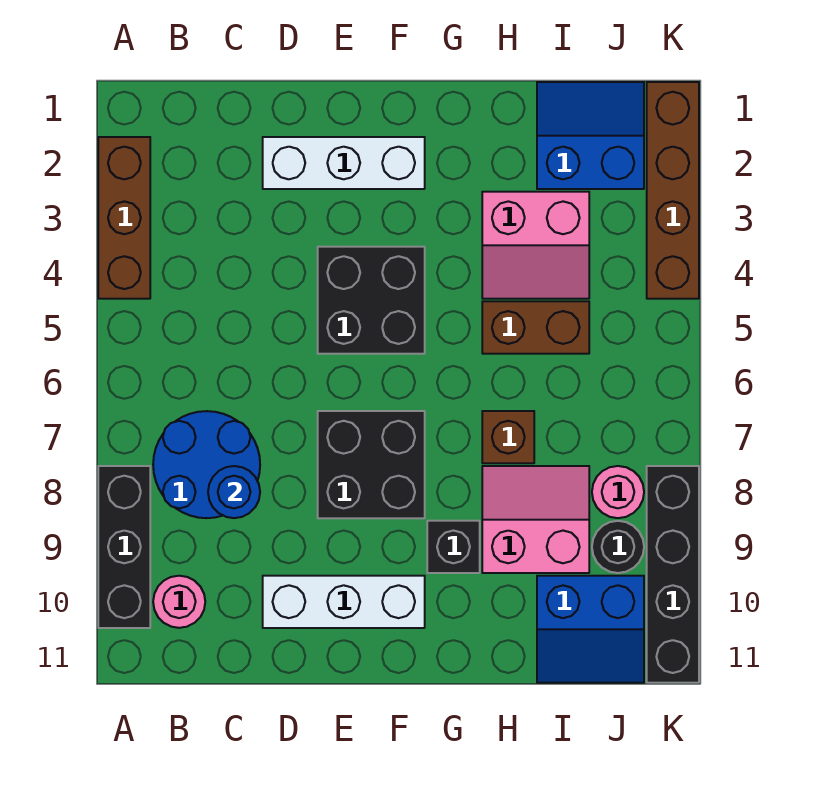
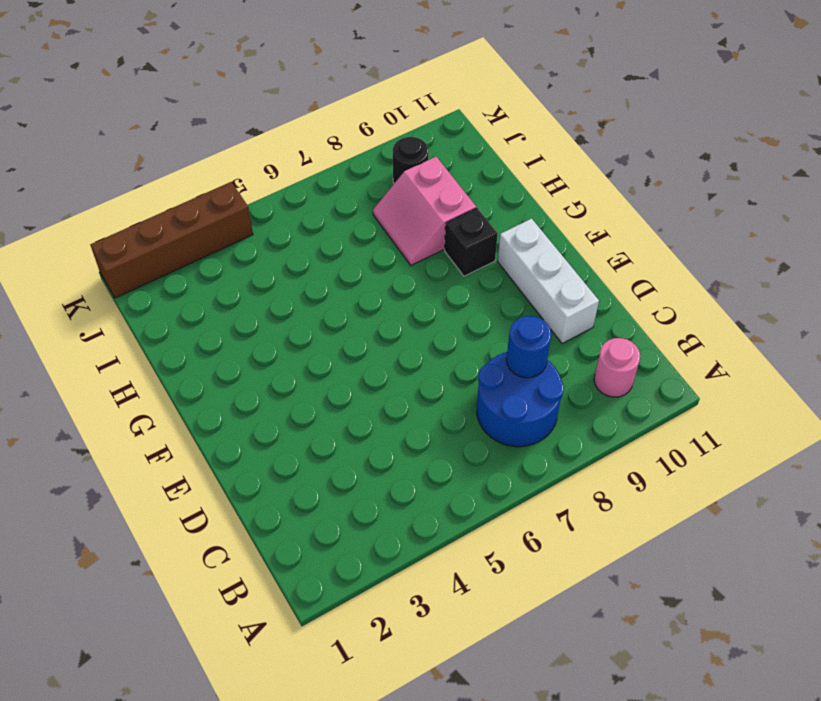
none -> brown 1x3 brick [98,137,150,299]
none -> black 1x3 brick [98,466,150,628]
none -> white 1x3 brick [263,137,425,189]

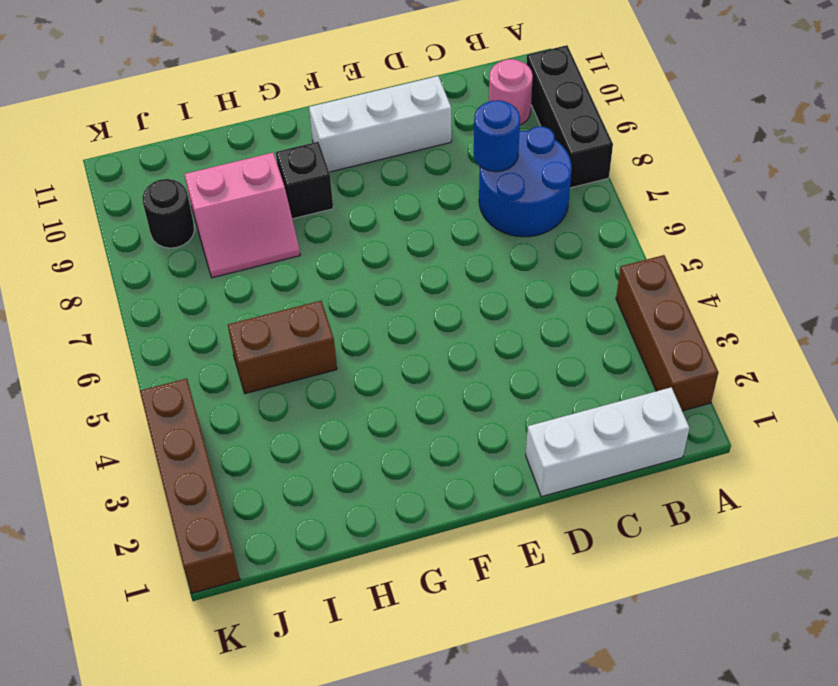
white 1x3 brick [526,387,689,497] -> white 1x3 brick moved to [263,137,425,189]
none -> black 2x2 brick [318,247,425,354]
none -> black 2x2 brick [318,411,425,518]
none -> pink 2x2 slope [482,192,589,299]

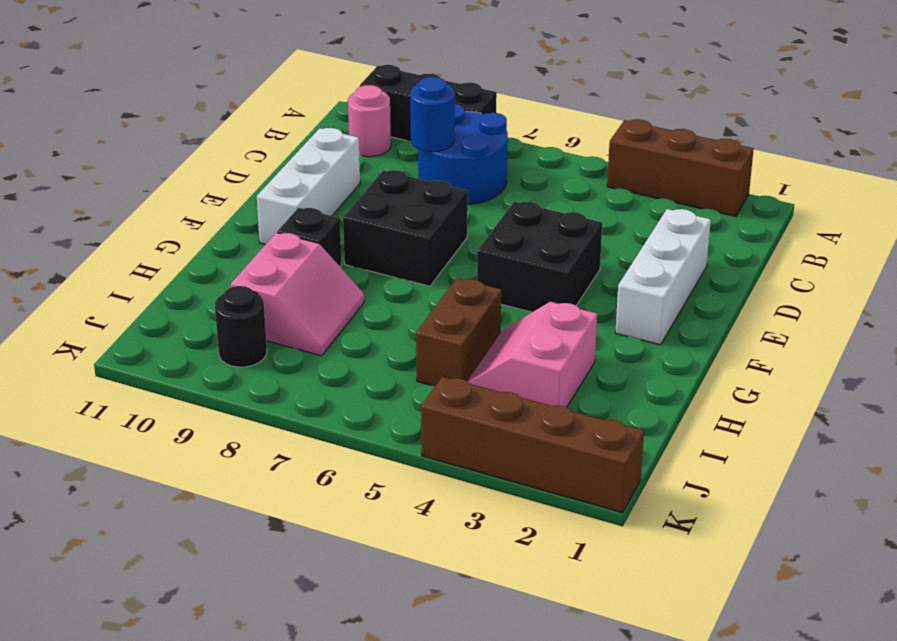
none -> brown 1x1 brick [482,411,534,463]
none -> blue 2x2 slope [537,82,644,189]
none -> blue 2x2 slope [537,576,644,683]

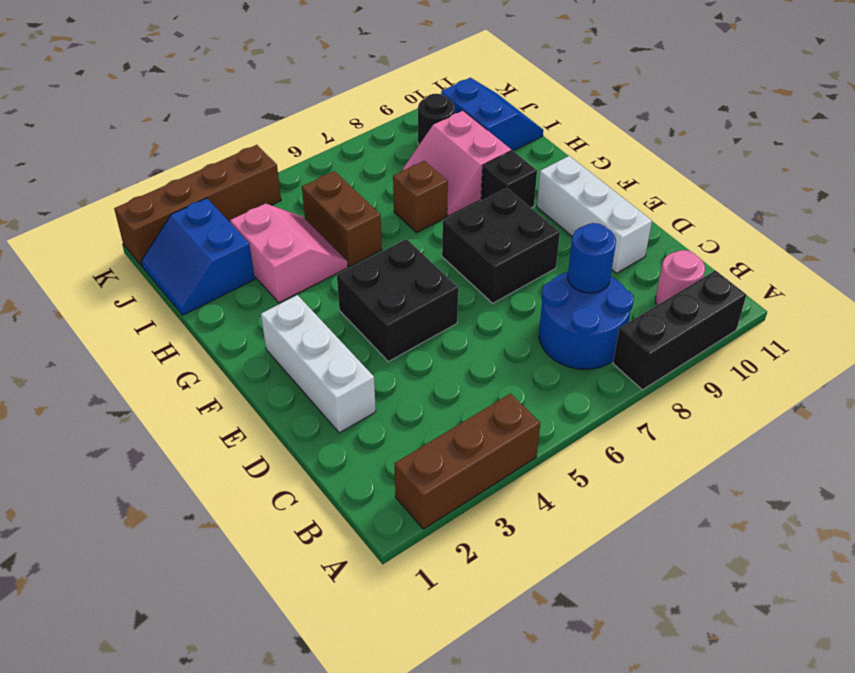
none -> pink 1x1 round brick [592,466,644,518]
none -> black 1x4 brick [647,466,699,683]

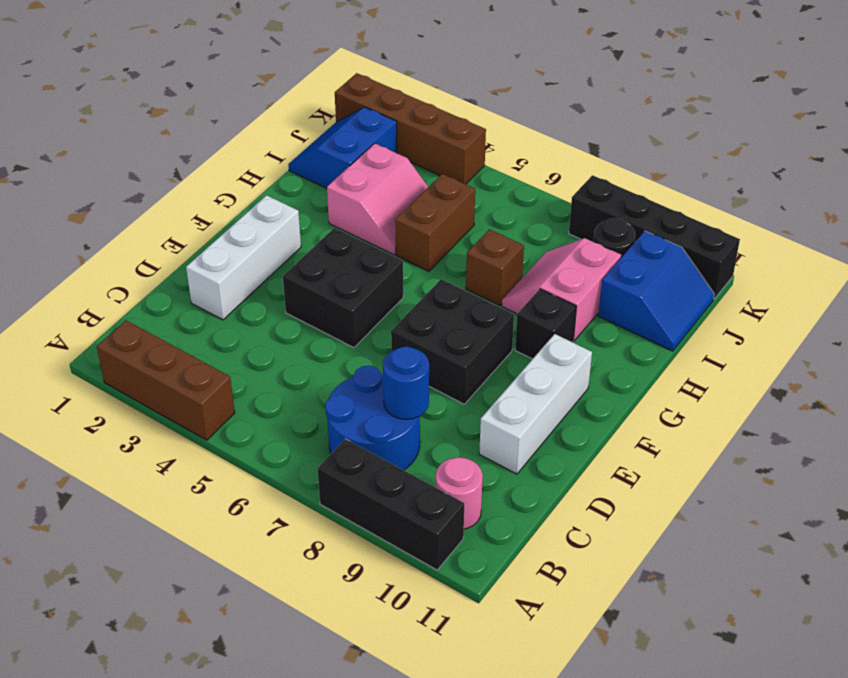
none -> pink 1x1 round brick [592,466,644,518]

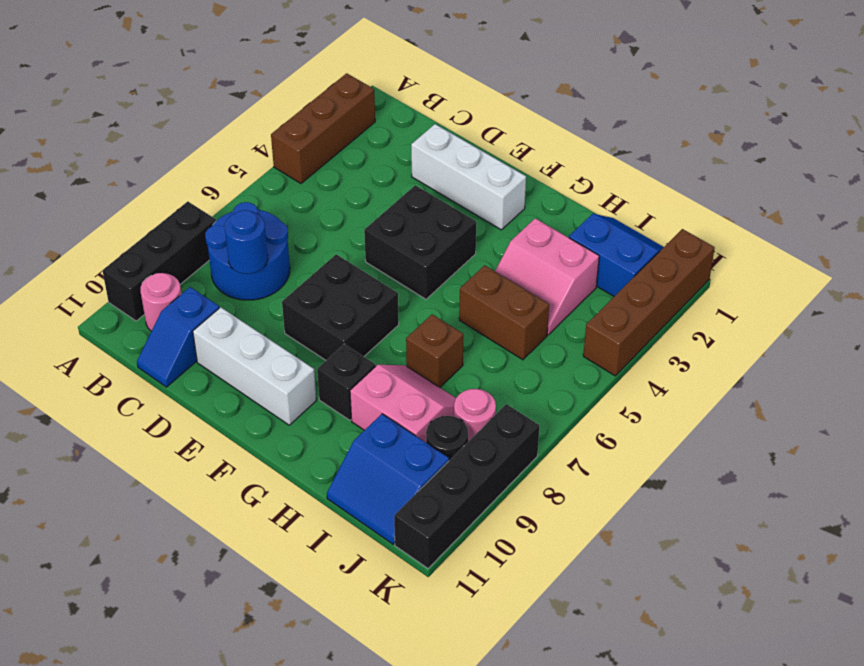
blue 1x2 slope [137,287,219,387] -> none

